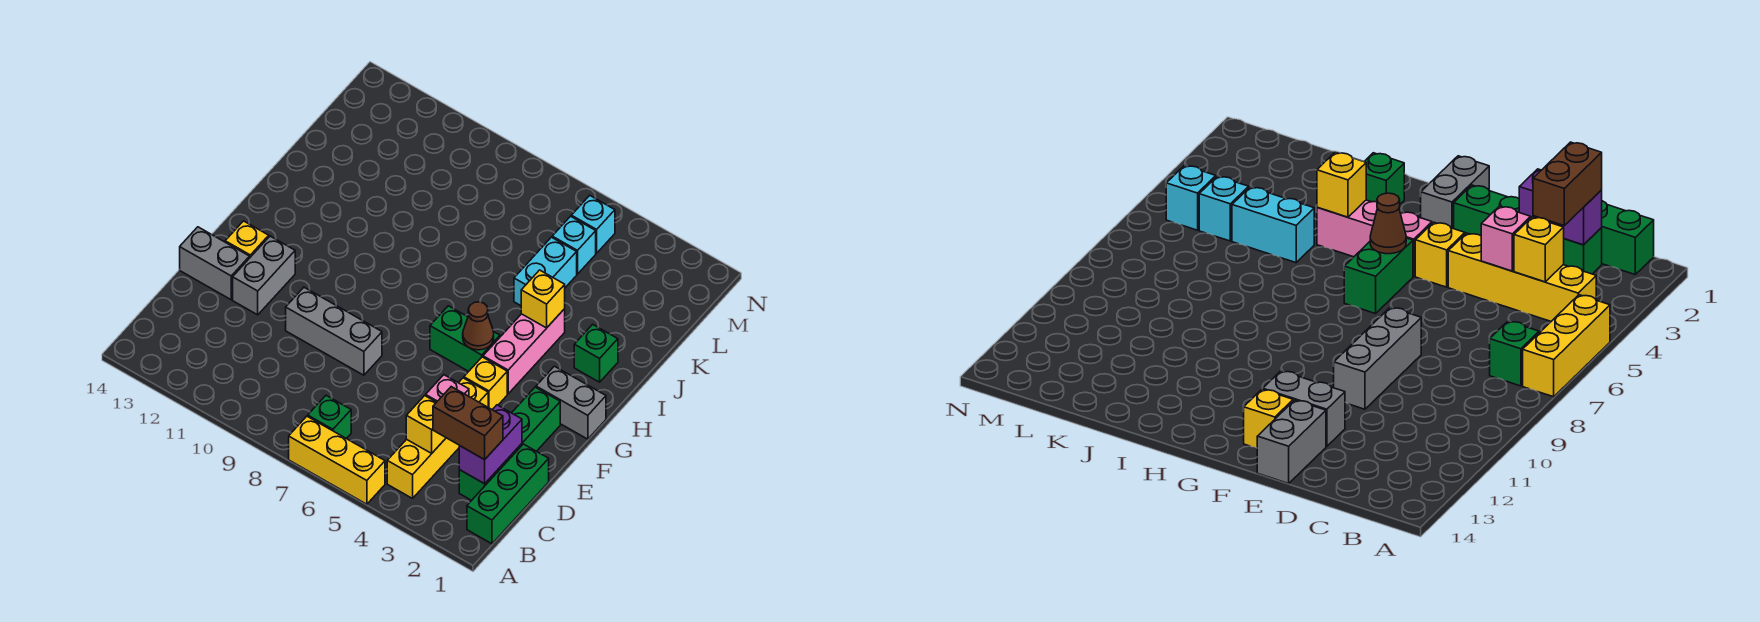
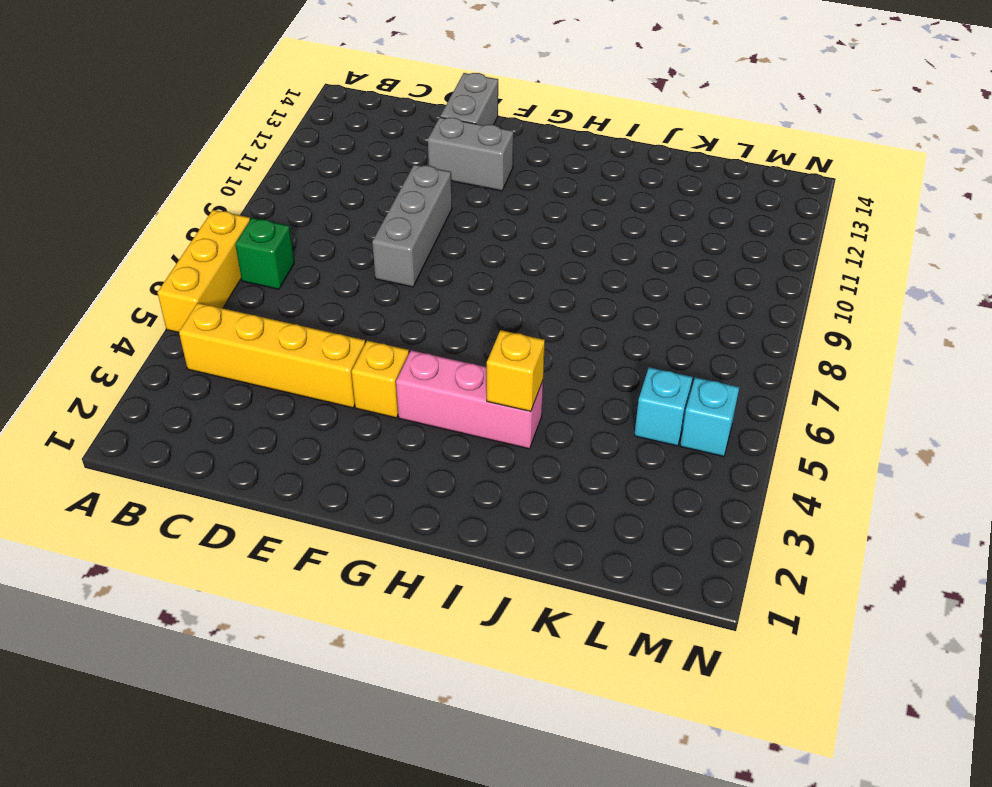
none -> green 1x3 brick [467,444,549,544]
none -> green 1x4 brick [459,387,560,500]
none -> yellow 1x1 brick [225,221,269,257]

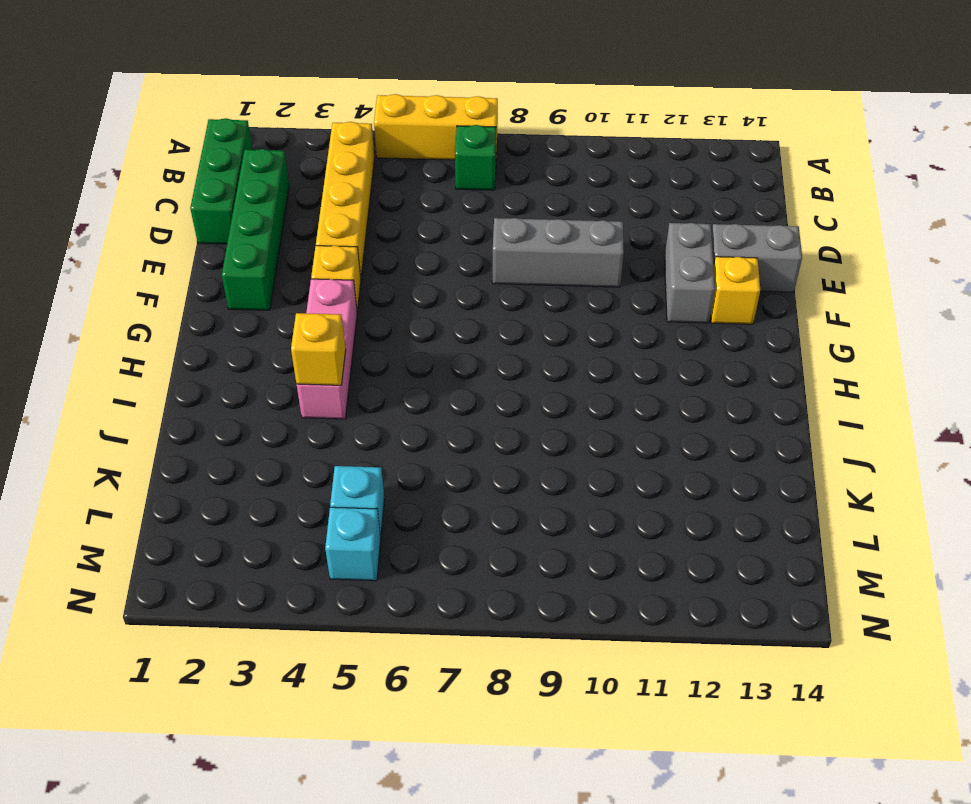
none -> grey 1x2 brick [536,366,606,439]
none -> green 1x2 brick [430,306,500,371]
none -> green 1x1 brick [574,324,618,382]

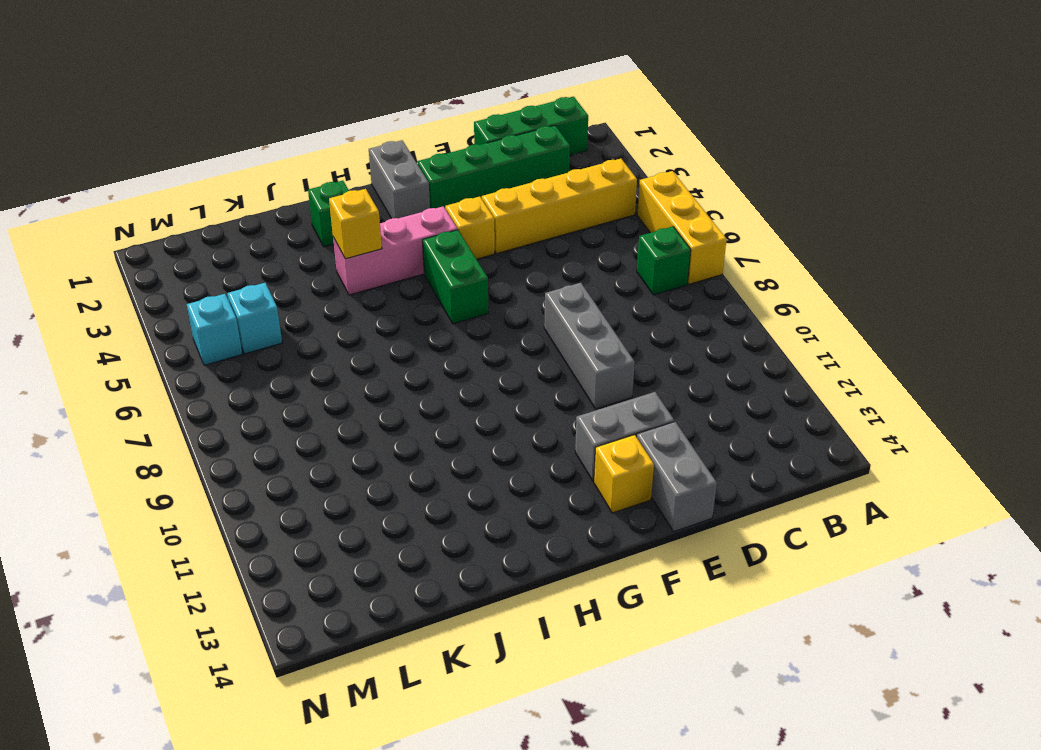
none -> cyan 1x2 brick [514,237,577,306]
none -> purple 1x2 brick [459,405,522,484]
none -> yellow 1x1 brick [406,396,446,453]

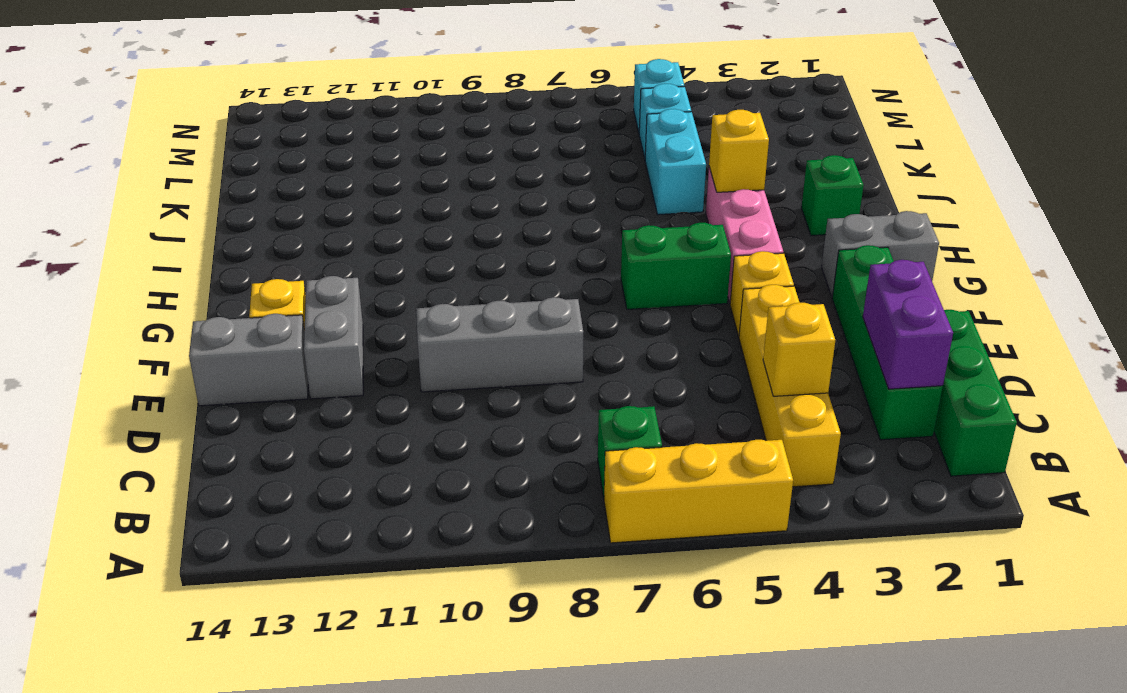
none -> pink 1x1 brick [426,375,469,402]
none -> brown 1x1 cone [463,302,494,350]
none -> brown 1x2 brick [433,387,503,460]

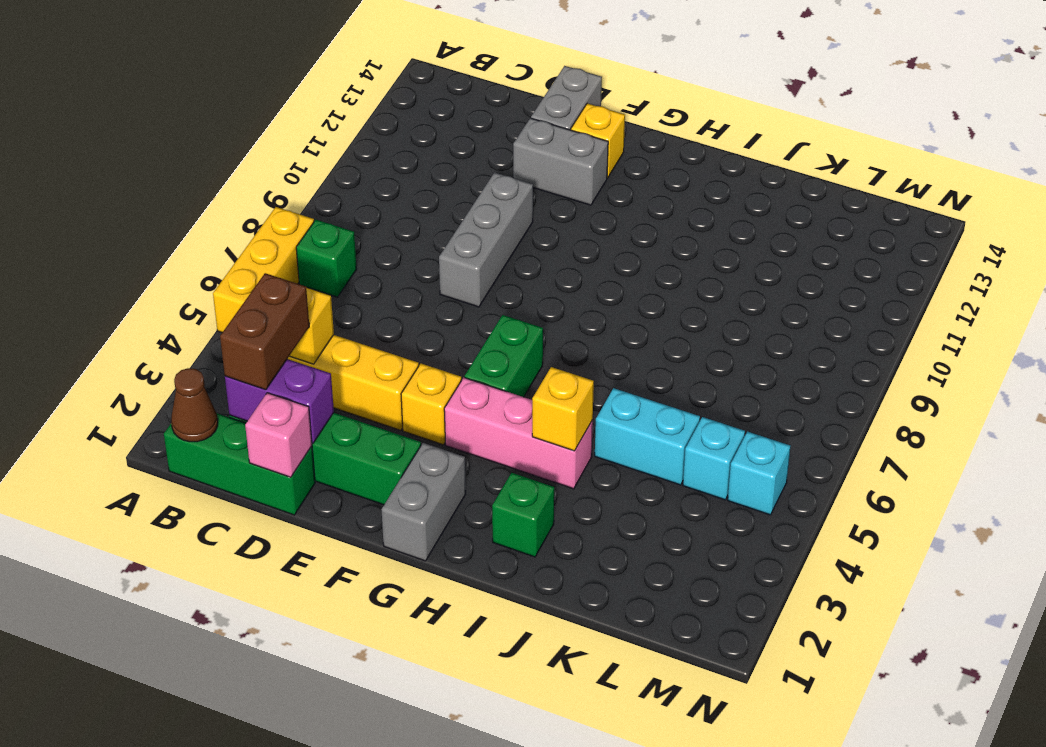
brown 1x1 cone [171,368,218,442] -> brown 1x1 cone moved to [463,302,494,350]
pink 1x1 brick [245,393,312,477] -> pink 1x1 brick moved to [426,375,469,402]

